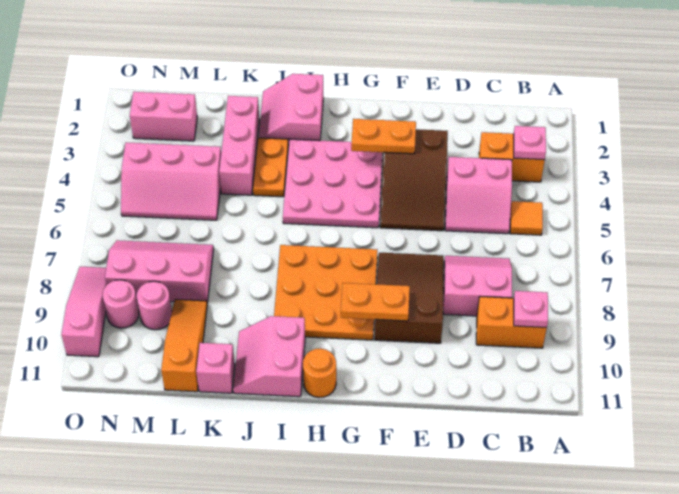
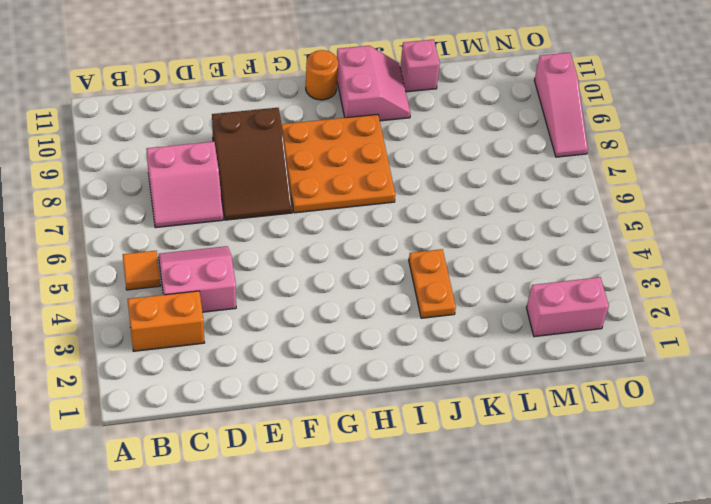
none -> orange 1x2 brick [476,297,547,348]
none -> brown 2x3 slope [380,129,448,231]
none -> pink 3x3 plate [283,139,383,228]

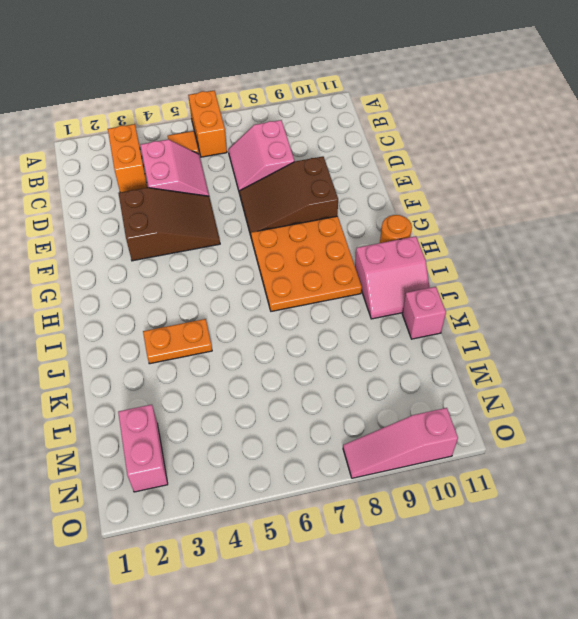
orange 1x2 brick [188,91,227,157] -> orange 1x2 brick moved to [476,297,547,348]
none -> pink 3x3 plate [283,139,383,228]
none -> pink 2x2 slope [258,74,324,145]
none -> pink 1x3 brick [219,96,259,195]

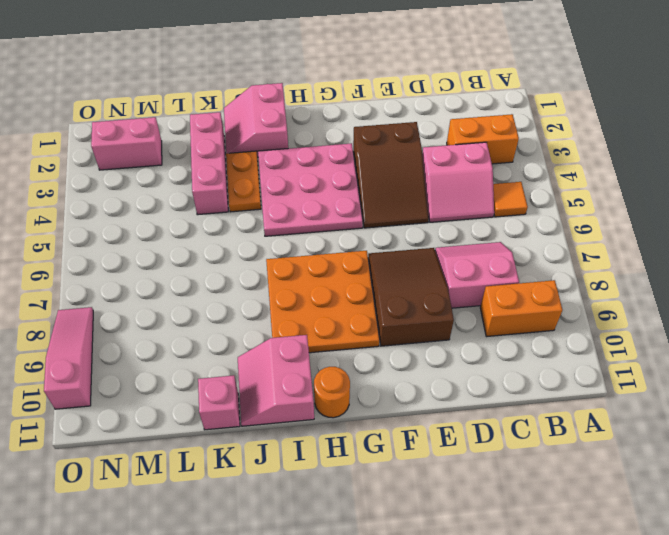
none -> pink 2x3 slope [121,143,221,220]
none -> pink 2x3 slope [105,240,214,303]
none -> orange 1x3 slope [161,299,207,392]

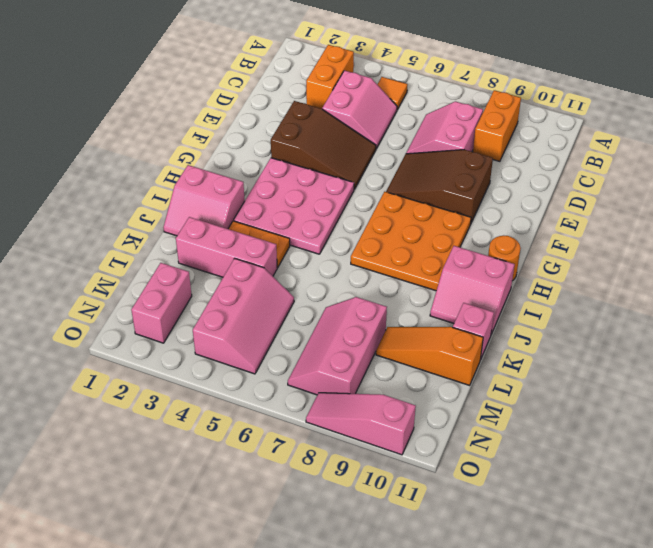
none -> pink 1x1 round brick [137,281,172,330]
none -> pink 1x1 round brick [103,280,139,328]
none -> pink 1x1 plate [514,126,546,160]

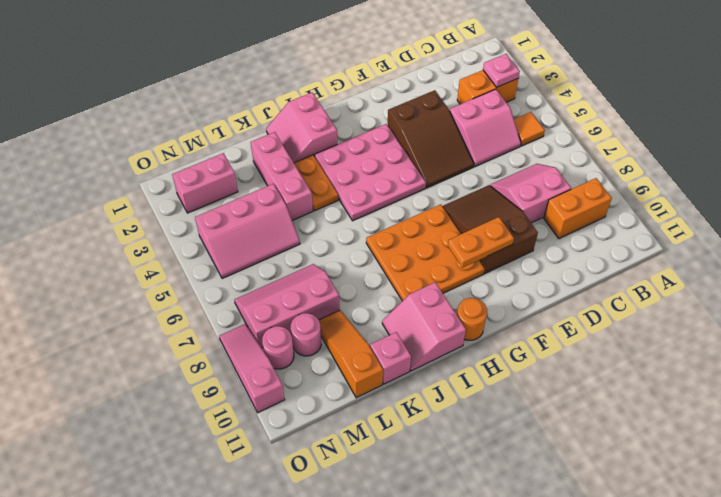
none -> pink 1x1 plate [514,291,548,328]
none -> orange 1x2 plate [351,119,416,154]

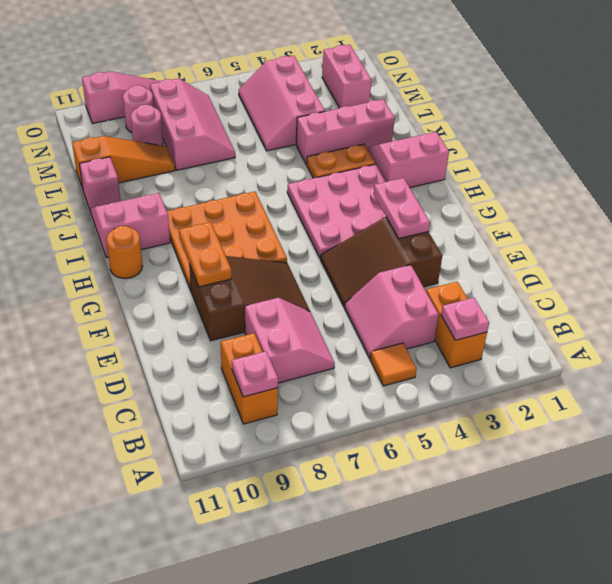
pink 1x2 plate [373,178,430,239] -> orange 1x2 plate [351,119,416,154]

